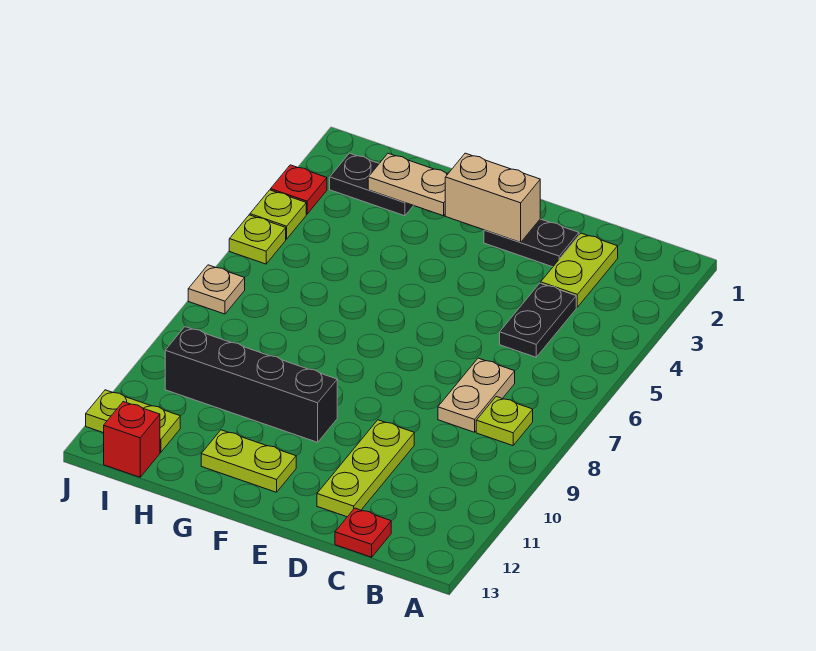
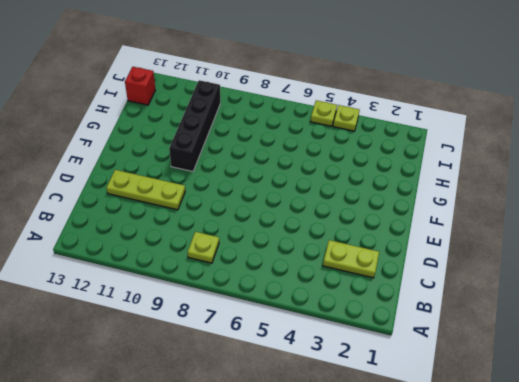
none -> black 1x2 plate [500,283,576,357]
none -> tan 1x2 plate [438,358,515,432]
none -> red 1x1 plate [335,508,391,557]

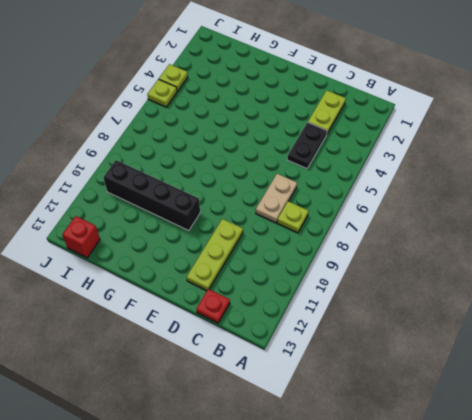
none -> black 1x2 plate [484,219,579,267]
none -> lime 1x2 plate [201,430,296,492]
none -> black 1x2 plate [330,153,413,216]

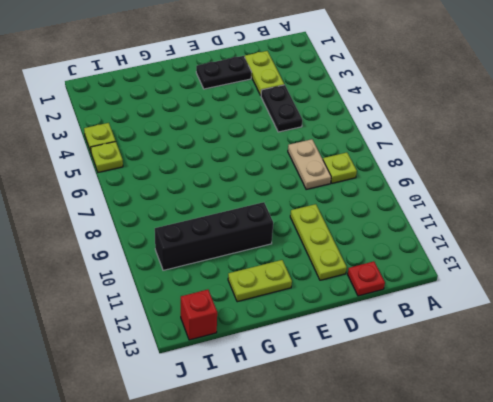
none -> black 1x2 plate [330,153,413,216]
none -> lime 1x2 plate [86,390,180,452]
none -> red 1x1 plate [271,165,327,214]

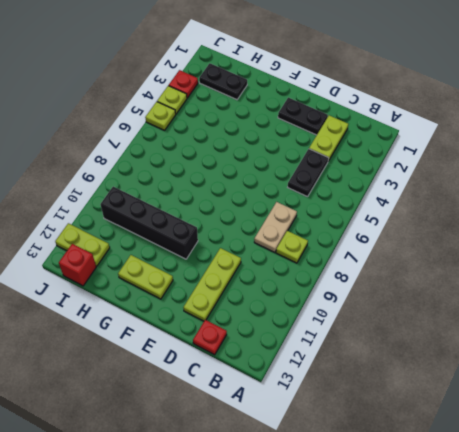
none -> tan 1x1 plate [188,265,245,314]
none -> tan 1x2 brick [445,153,540,242]
none -> tan 1x2 plate [368,153,448,216]

